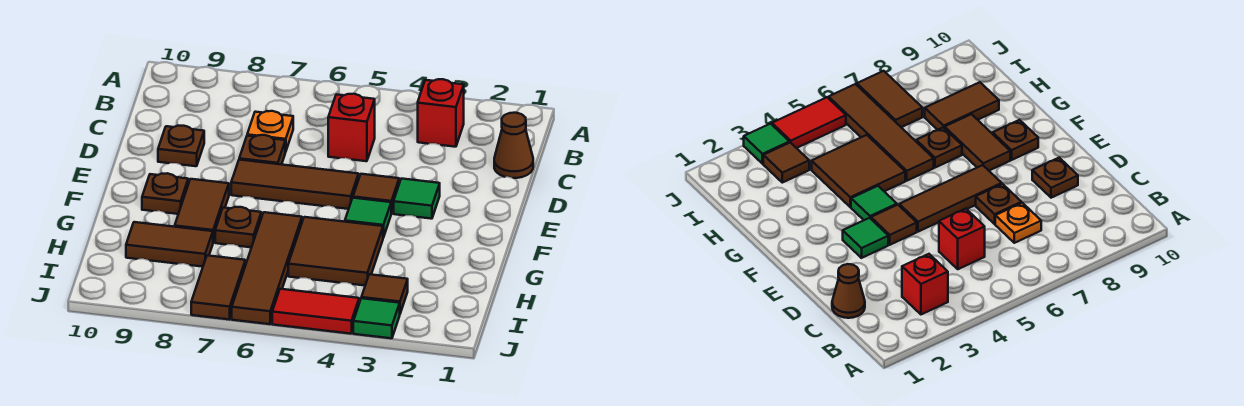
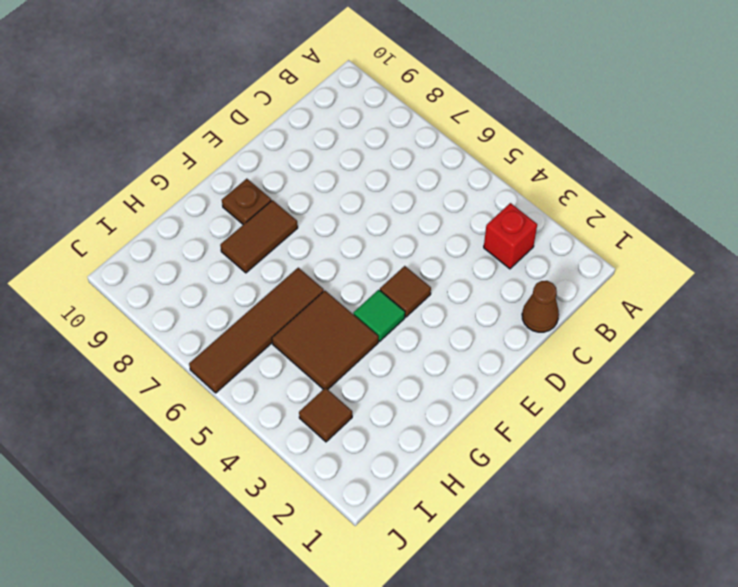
none -> red 1x1 brick [328,94,375,161]
none -> orange 1x1 plate [247,111,293,152]
none -> brown 1x1 plate [239,135,285,164]

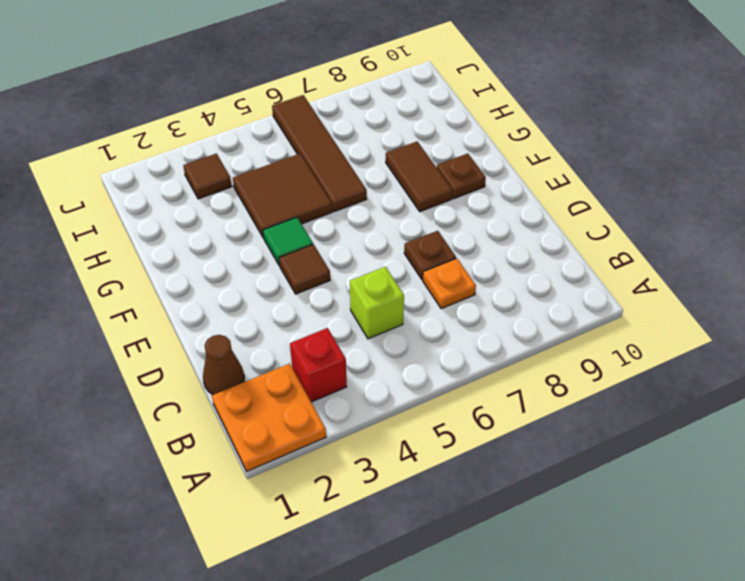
orange 2x2 plate [212,364,326,471] -> none
lime 1x1 brick [350,267,404,339] -> red 1x1 brick [328,94,375,161]
none -> brown 1x1 plate [158,126,204,166]
none -> green 1x1 tile [394,179,440,219]
none -> brown 1x3 tile [231,160,359,209]

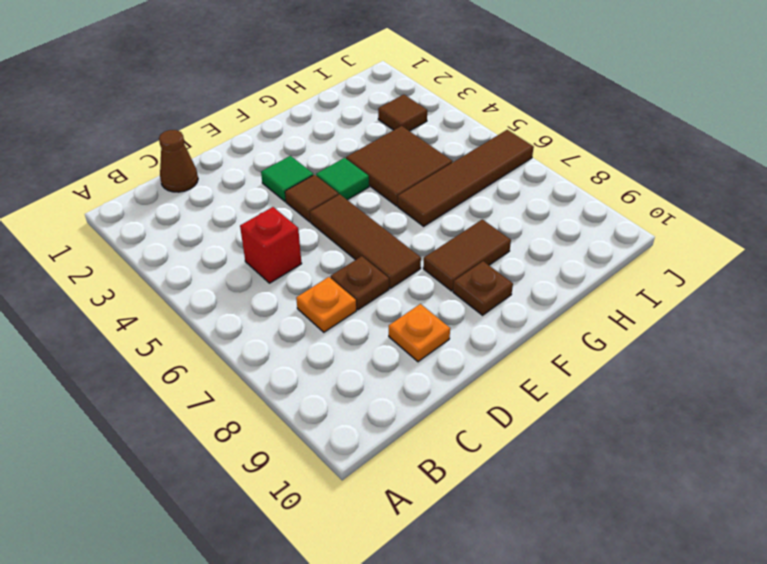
orange 1x1 plate [389,304,450,362] -> brown 1x1 plate [158,126,204,166]
none -> red 1x1 brick [418,79,464,147]
none -> brown 1x1 plate [215,207,261,247]
none -> brown 1x2 tile [126,222,213,267]

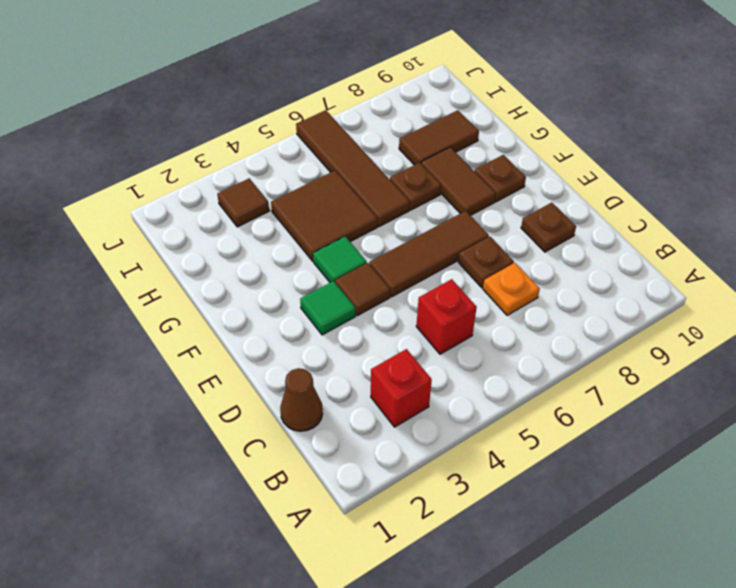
none -> brown 1x2 tile [191,255,245,320]
none -> green 1x1 tile [353,298,400,338]
none -> red 1x2 tile [272,289,359,334]

